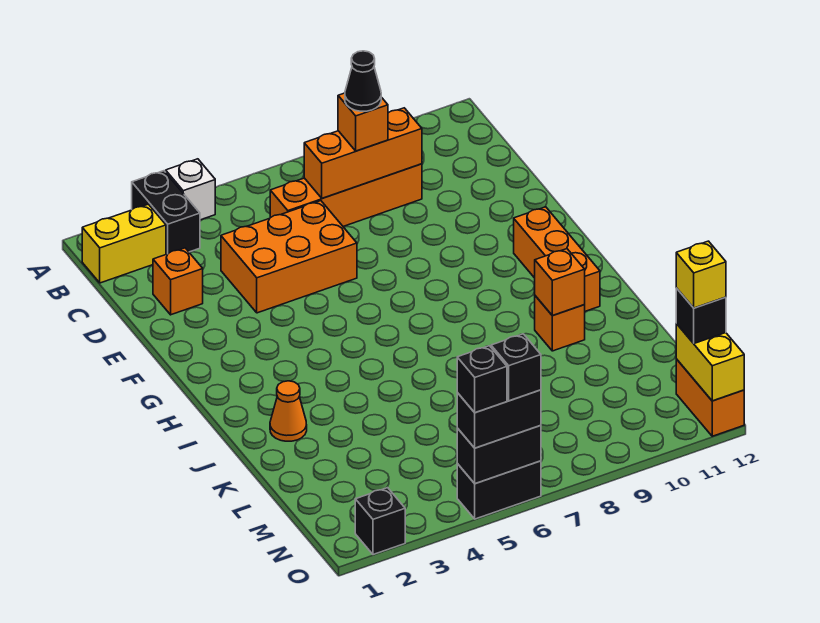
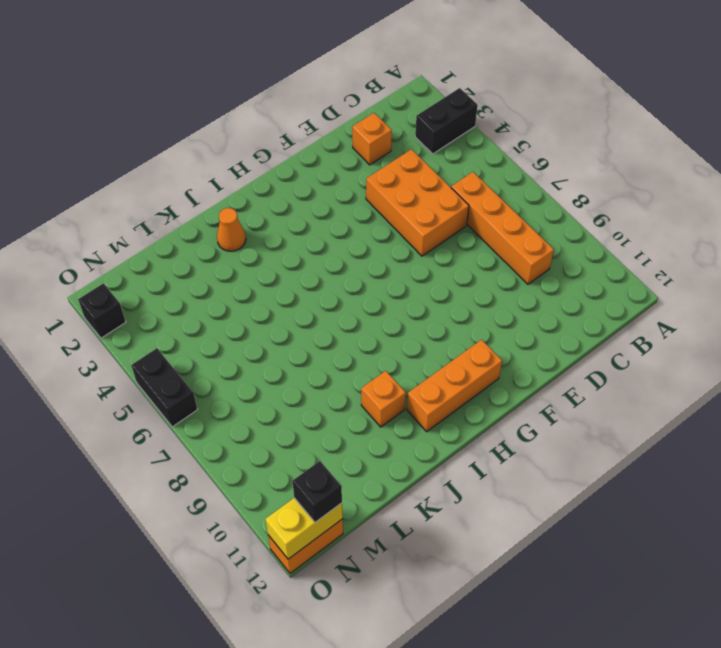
none -> white 1x1 brick [166,159,215,220]
none -> yellow 1x2 brick [82,204,166,283]
none -> orange 1x3 brick [304,108,422,198]

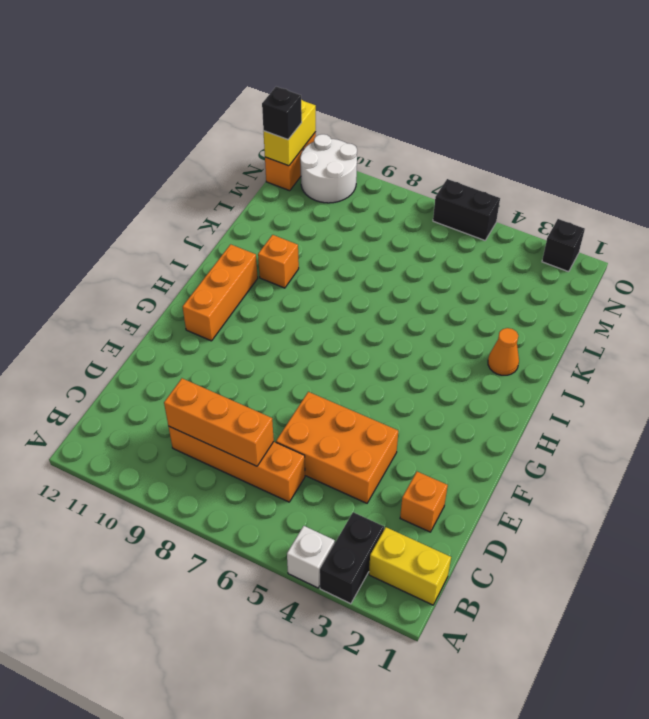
white 2x2 round brick [300,134,357,203] -> none
none -> orange 1x1 brick [535,249,585,315]
none -> black 1x2 brick [457,425,541,483]
none -> orange 1x1 brick [338,93,388,151]

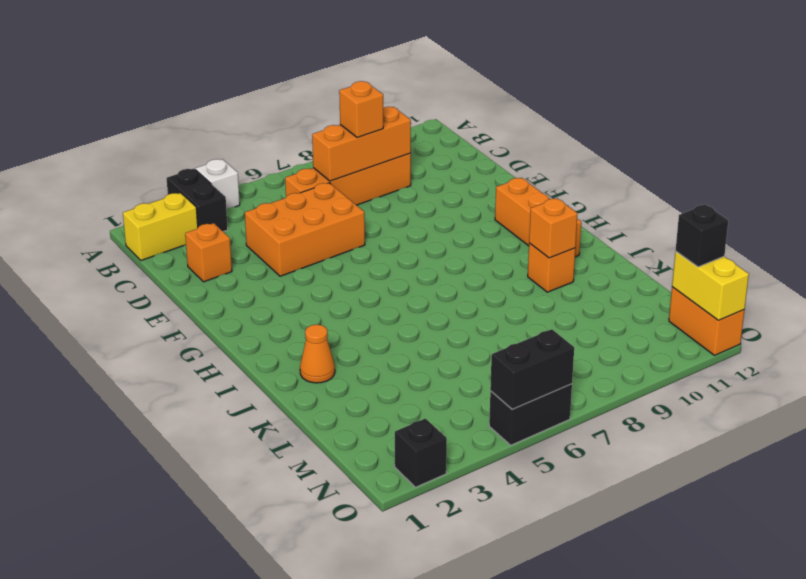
none -> black 1x2 brick [457,390,541,448]
none -> black 1x1 cone [345,51,381,111]
none -> yellow 1x1 brick [676,241,726,308]

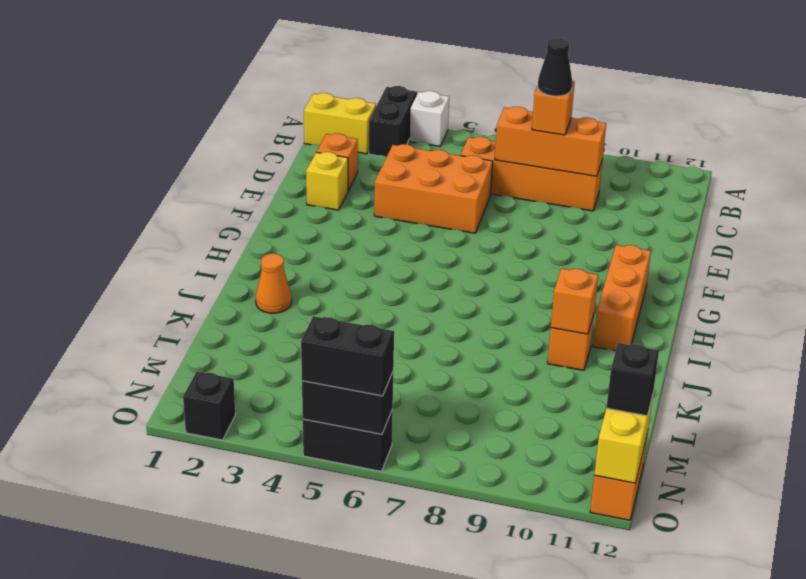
yellow 1x1 brick [306,152,348,210] -> yellow 1x1 brick moved to [676,241,726,308]
none -> black 1x1 brick [457,346,507,413]
none -> black 1x1 brick [491,334,541,401]

